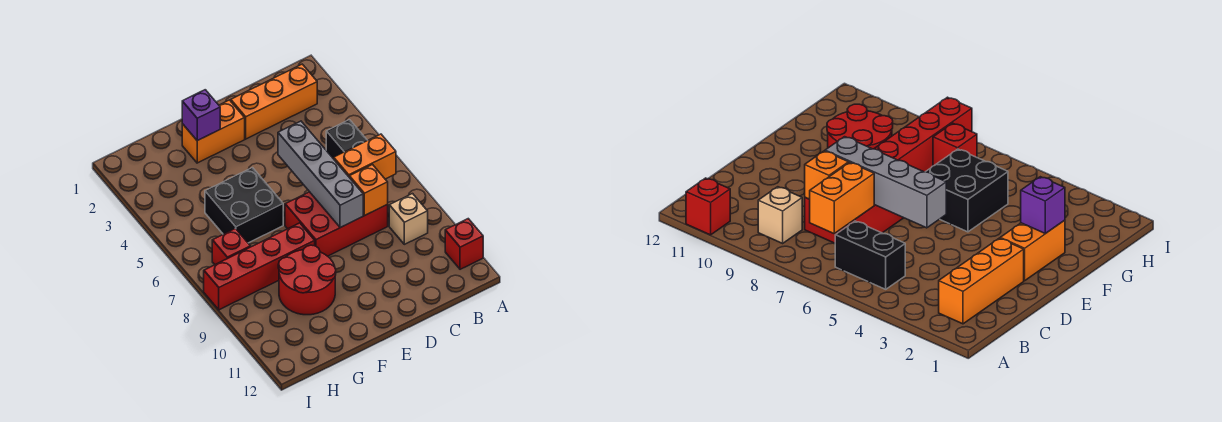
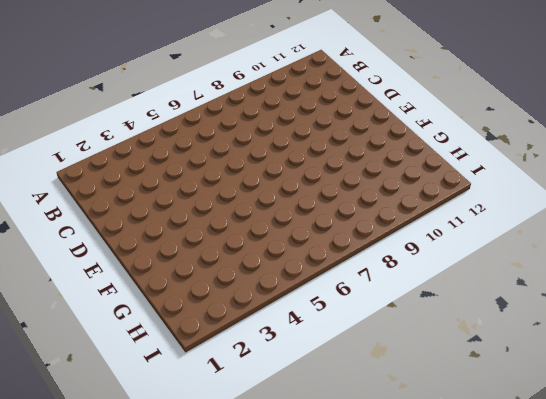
none -> red 1x1 brick [445,219,483,269]
none -> orange 1x3 brick [231,64,317,139]
none -> black 1x2 brick [326,120,367,159]

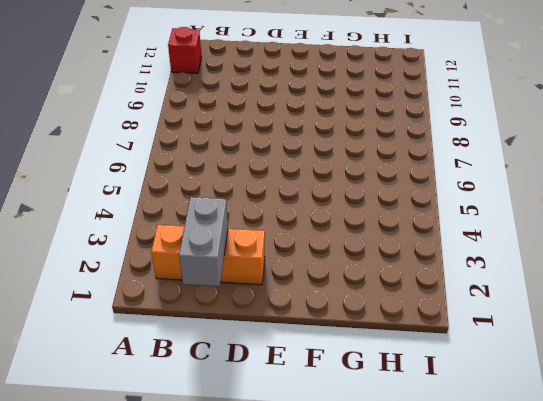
grey 1x2 brick [179,197,228,286] -> none
none -> black 1x2 brick [326,120,367,159]
none -> tan 1x1 brick [389,194,428,244]
none -> red 2x3 brick [285,192,388,256]

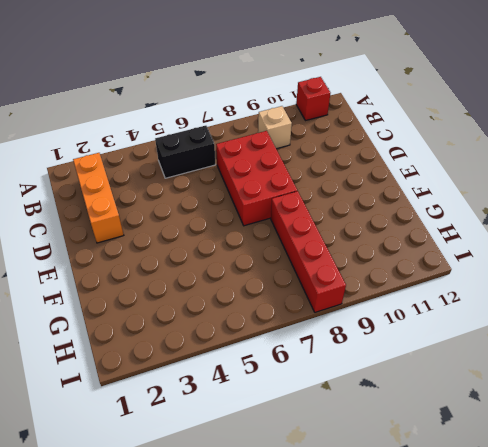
none -> orange 1x2 brick [182,100,245,163]
none -> black 2x2 brick [205,168,283,243]
none -> red 2x2 round brick [278,245,336,315]

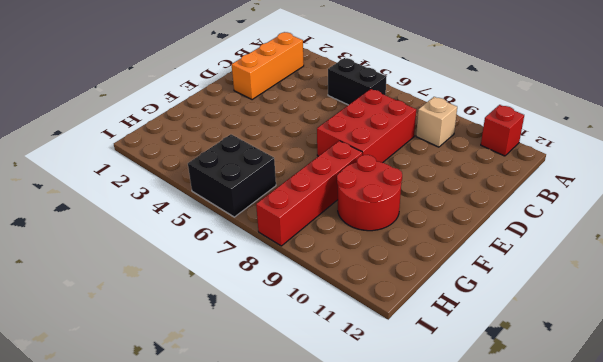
black 2x2 brick [188,134,276,217] -> black 2x2 brick moved to [205,168,283,243]
none -> orange 1x2 brick [182,100,245,163]
none -> red 1x1 brick [212,228,250,265]
none -> orange 1x2 brick [334,134,396,179]

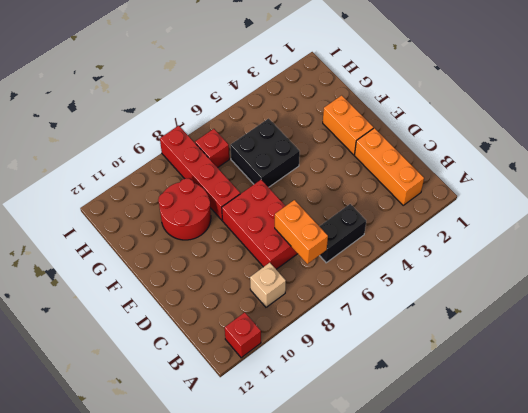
none -> orange 1x1 brick [349,165,388,215]
none -> grey 1x4 brick [278,121,363,228]
none -> purple 1x1 brick [182,90,220,141]

